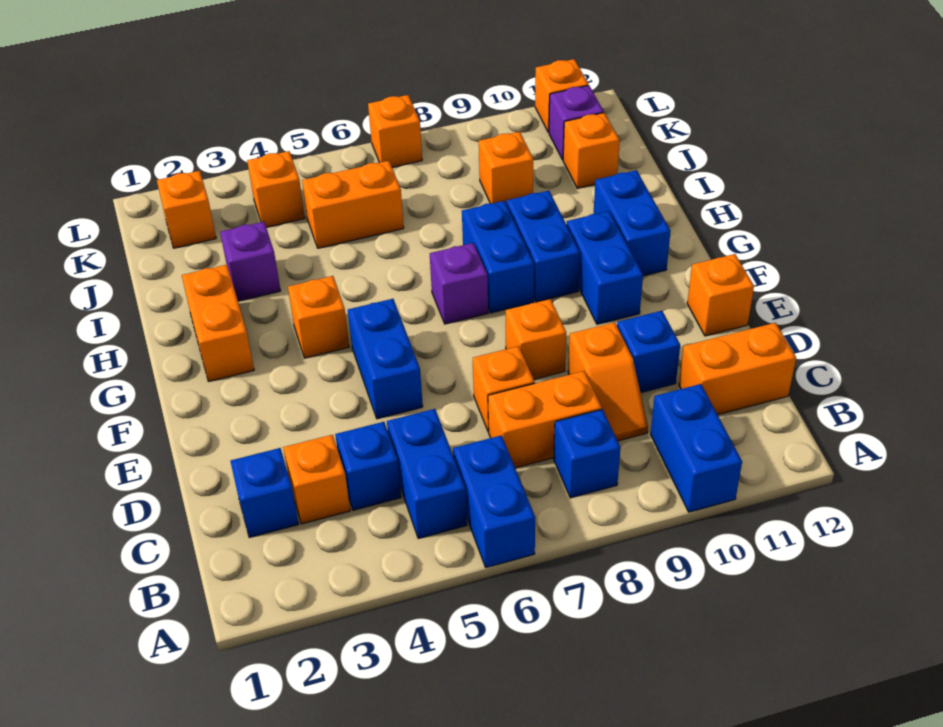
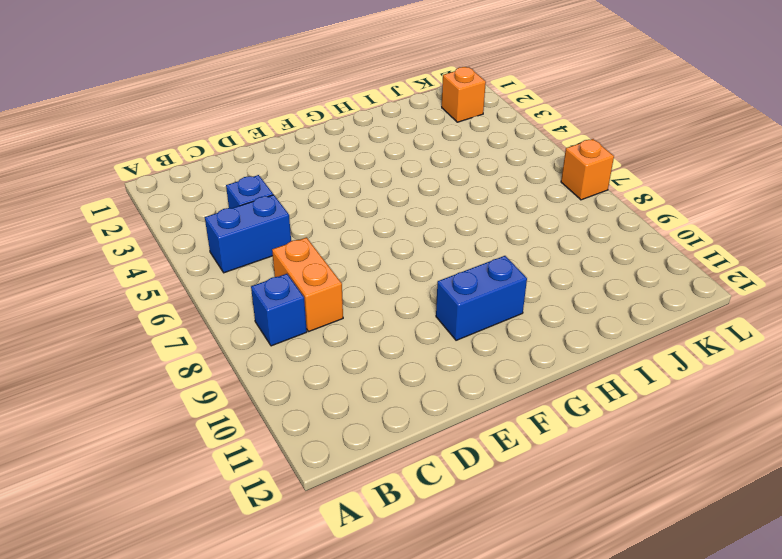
none -> blue 1x2 brick [453,435,535,568]
none -> blue 1x2 brick [651,384,742,512]
none -> blue 1x1 brick [230,448,299,538]
none -> orange 1x1 brick [283,435,350,524]

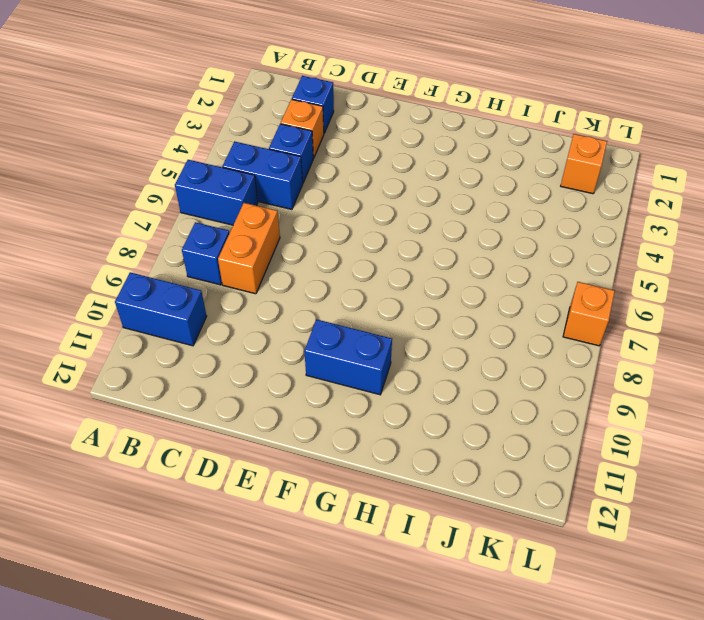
none -> orange 1x2 slope [568,322,648,441]
none -> orange 1x2 brick [679,323,796,415]
none -> orange 1x1 brick [473,346,535,432]
none -> blue 1x1 brick [617,311,680,393]

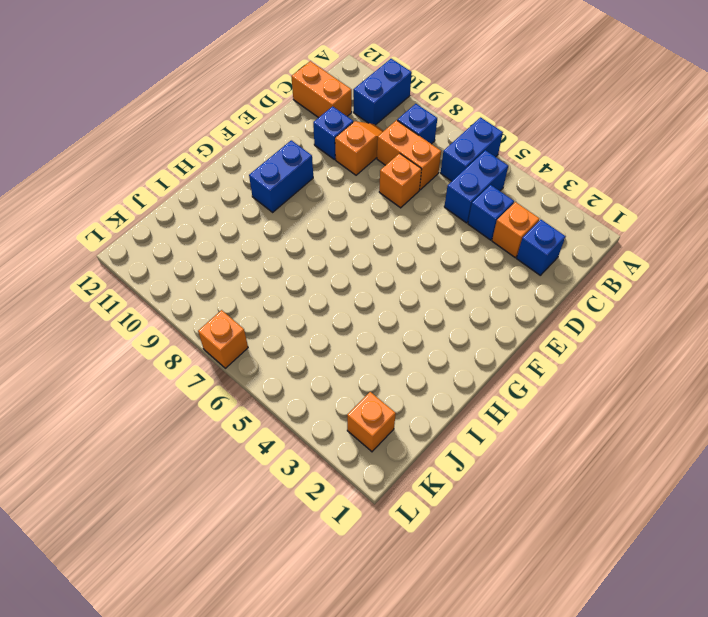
none -> blue 1x2 brick [348,299,423,419]
none -> orange 1x1 brick [506,299,566,379]
none -> orange 1x1 brick [687,254,754,336]
none -> orange 1x2 brick [182,265,254,382]

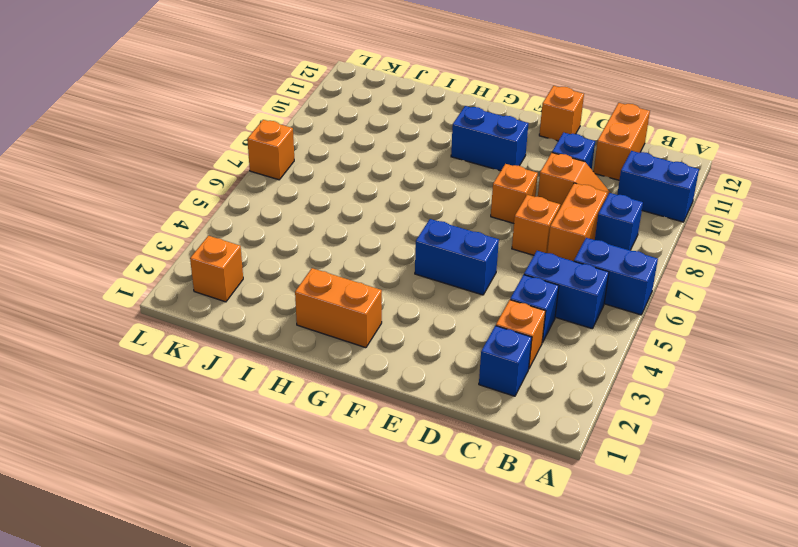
none -> orange 1x1 brick [288,276,349,358]
none -> purple 1x1 brick [430,243,488,324]
none -> blue 1x2 brick [462,201,534,313]
none -> blue 1x2 brick [507,190,580,302]

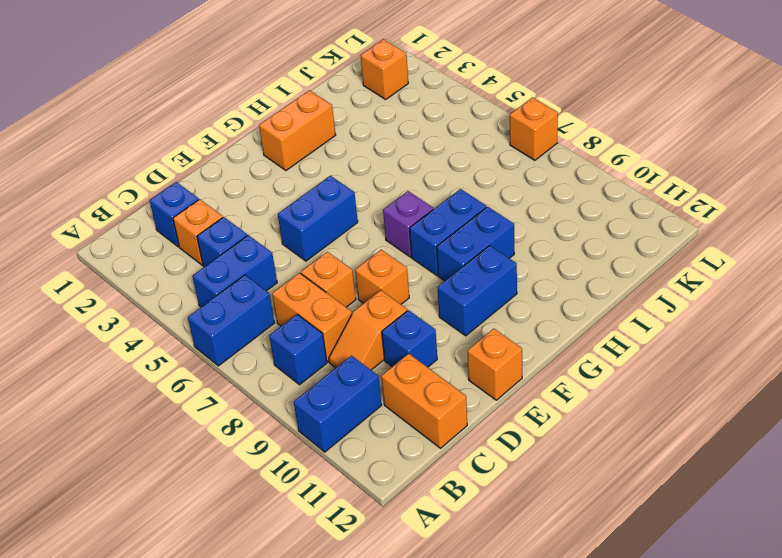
none -> orange 1x1 brick [288,276,349,358]
none -> blue 1x2 brick [594,170,671,276]
none -> purple 1x1 brick [220,222,281,301]
none -> orange 1x2 brick [302,161,404,248]

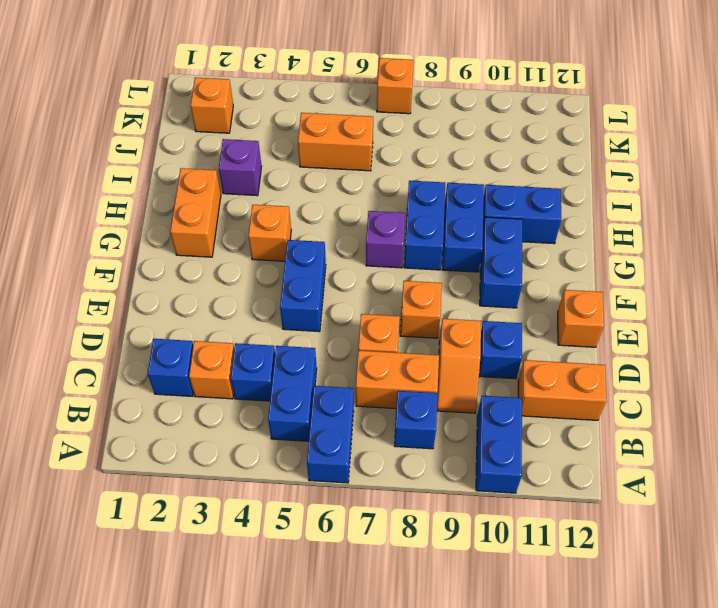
blue 1x2 brick [483,185,561,244] -> blue 1x2 brick turned to [594,170,671,276]
none -> orange 1x1 brick [479,132,533,204]
none -> orange 1x1 brick [563,113,620,188]
none -> orange 1x1 brick [247,151,305,227]
none -> purple 1x1 brick [549,85,604,160]

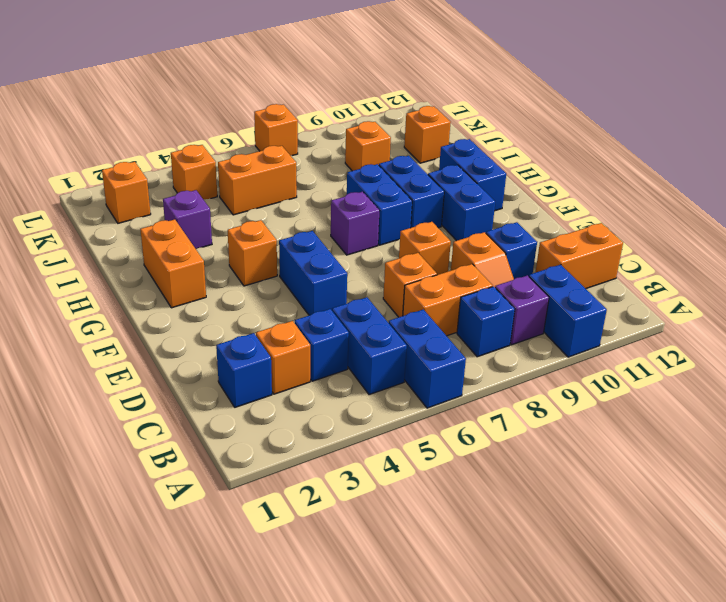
purple 1x1 brick [495,275,549,345] -> purple 1x1 brick moved to [549,85,604,160]
none -> orange 1x1 brick [687,254,754,336]
none -> orange 1x1 brick [535,59,589,132]

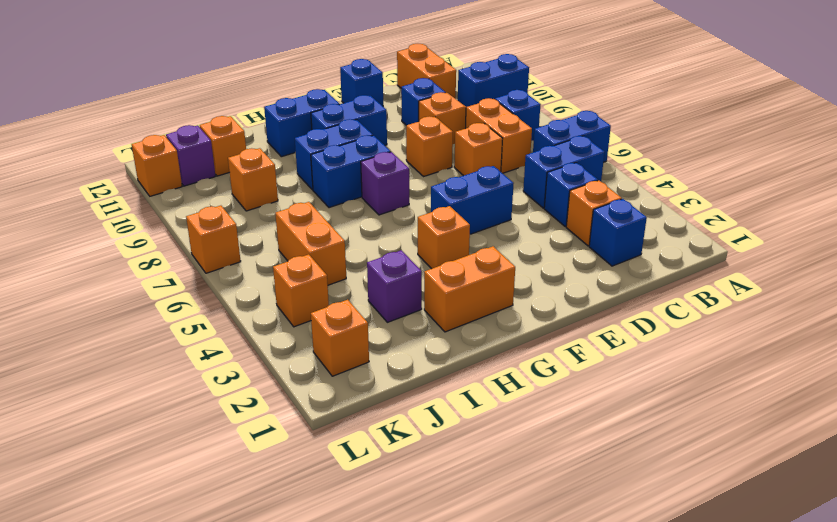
blue 1x1 brick [340,59,383,106] -> orange 1x1 brick [687,254,754,336]

